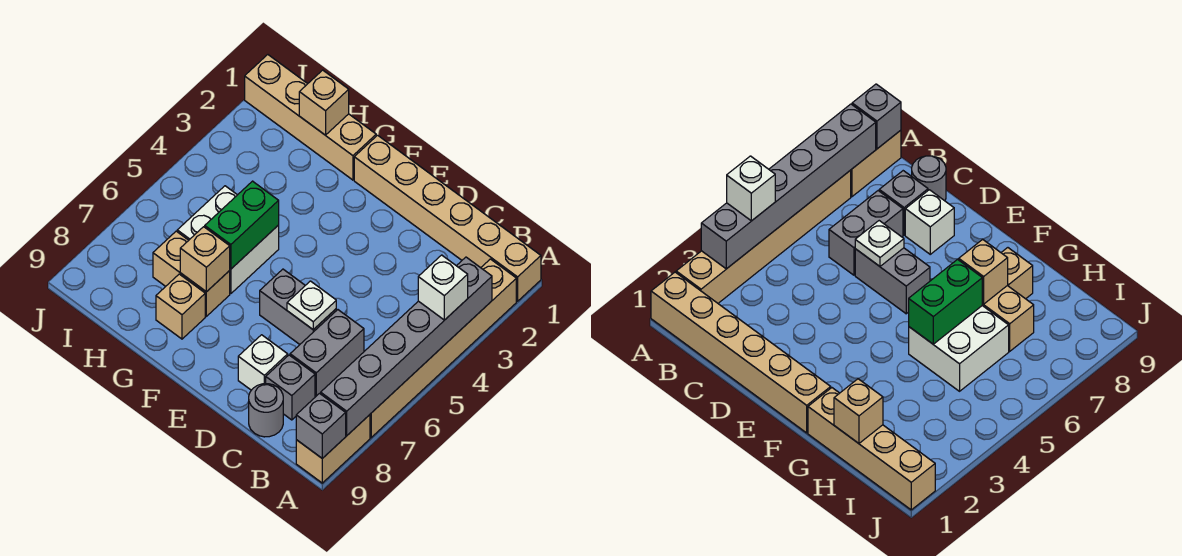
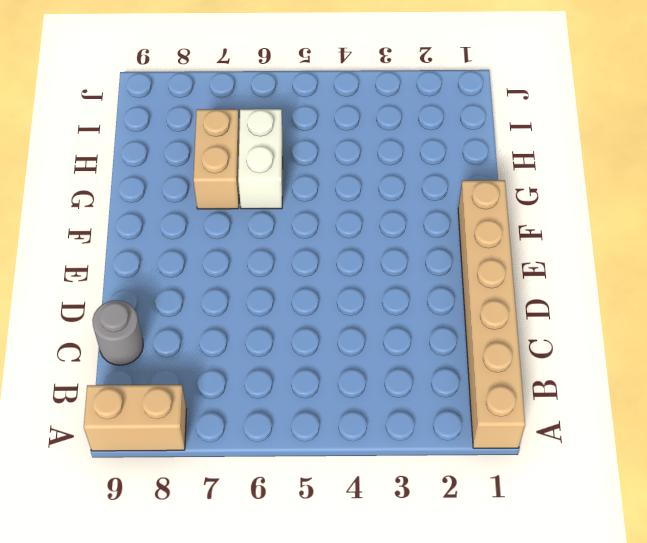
white 1x2 brick [238,109,283,209] -> white 2x2 brick [177,186,279,294]
none -> tan 1x6 brick [370,259,516,438]
none -> grey 1x2 brick [290,310,364,397]
none -> grey 1x1 brick [266,355,315,420]

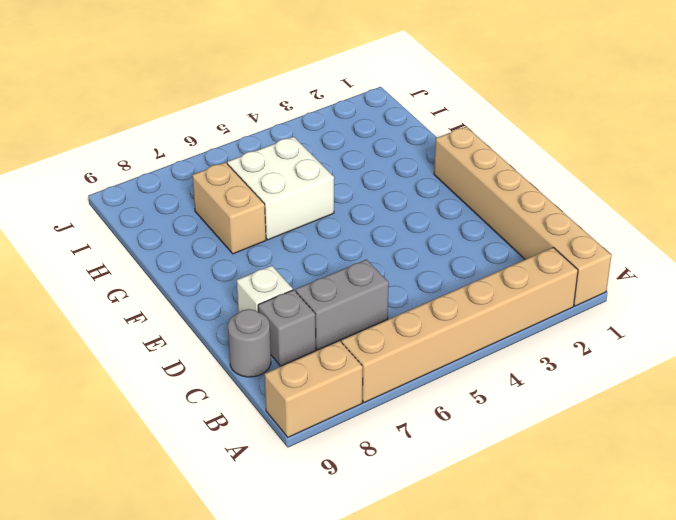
none -> grey 1x2 brick [260,269,336,344]
none -> tan 1x4 brick [245,55,376,180]
none -> tan 1x1 brick [156,274,205,339]

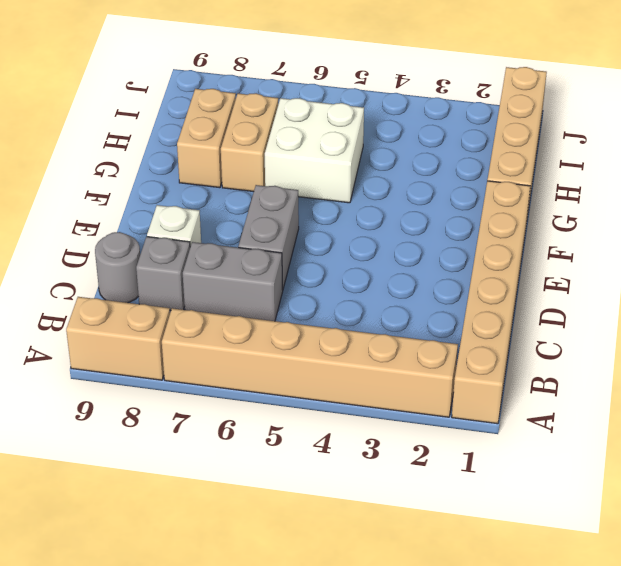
tan 1x2 brick [177,89,236,188] -> tan 1x1 brick [156,274,205,339]
none -> grey 1x6 brick [321,257,492,435]
none -> grey 1x1 brick [296,394,346,458]
none -> white 1x1 plate [287,281,336,330]

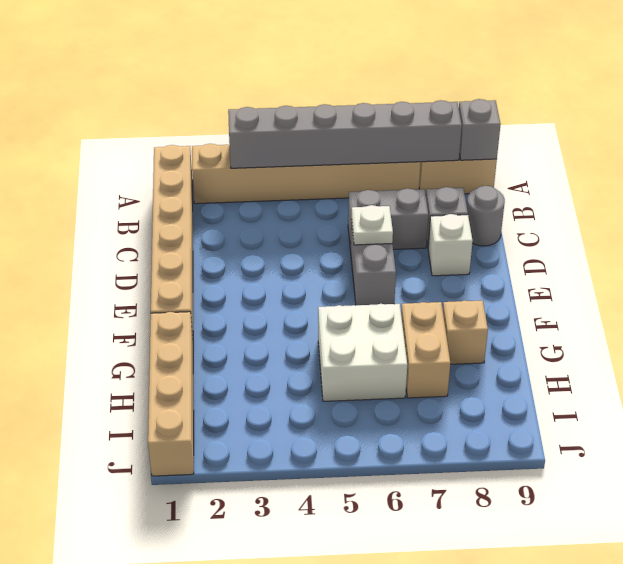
none -> green 1x2 brick [205,181,279,269]
none -> tan 1x1 brick [180,227,230,292]
none -> tan 1x1 brick [299,70,349,135]

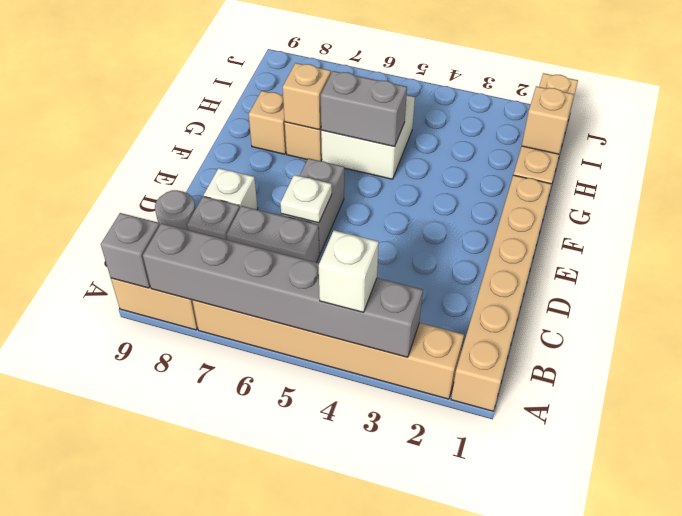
grey 1x2 brick [321,71,407,146] -> green 1x2 brick [205,181,279,269]

